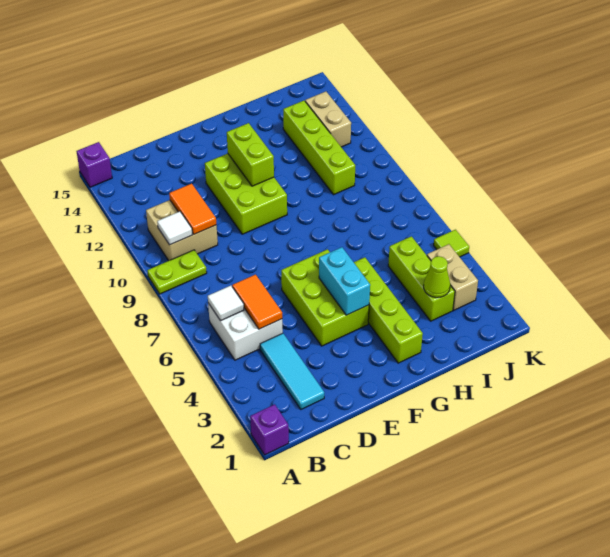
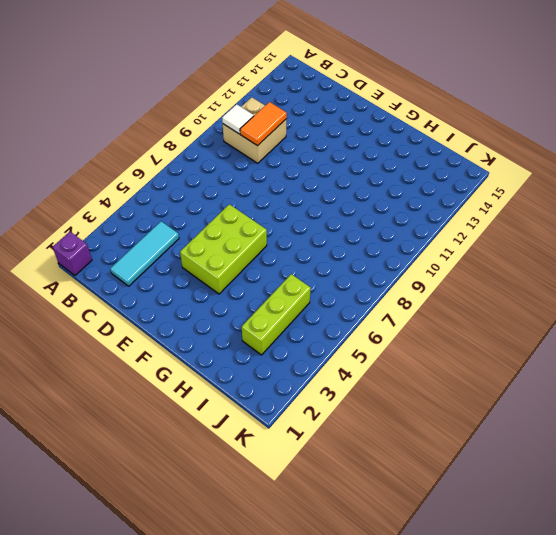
none -> lime 1x2 plate [147,250,207,294]
none -> purple 1x1 brick [77,142,112,187]
none -> white 2x2 brick [208,303,283,360]

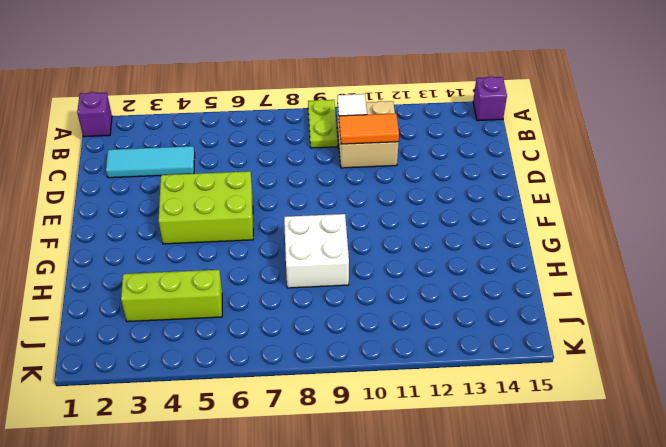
white 2x2 brick [284,214,349,288] -> white 2x2 brick moved to [208,303,283,360]
none -> lime 2x3 brick [205,154,287,234]
none -> lime 1x4 brick [354,257,423,363]
none -> lime 1x4 brick [283,101,355,195]

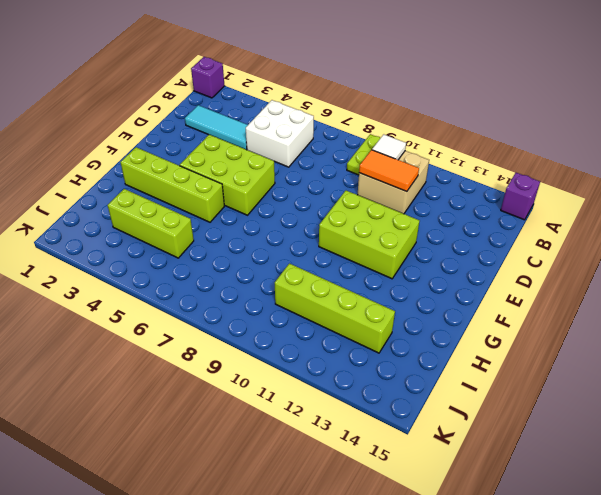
none -> tan 1x2 brick [427,244,478,310]
none -> tan 1x2 brick [305,92,351,147]
none -> lime 1x1 tile [434,230,469,257]

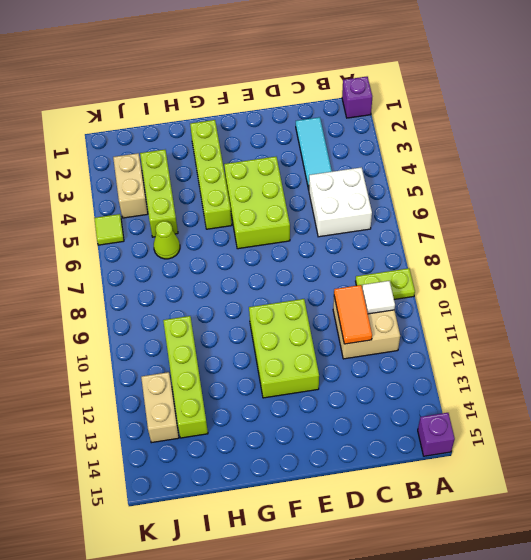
lime 1x1 cone [154,221,180,259] -> lime 1x1 cone moved to [424,256,450,298]
none -> white 1x1 tile [208,286,244,321]
none -> orange 1x2 tile [232,275,282,329]
none -> cyan 1x2 brick [319,247,370,315]

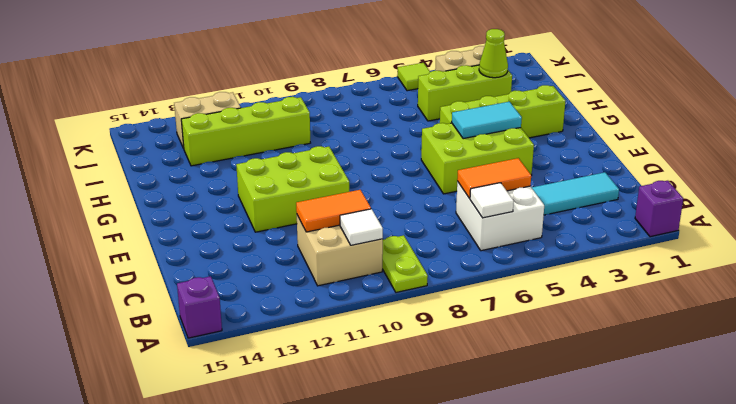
cyan 1x2 tile [451,102,522,139] -> cyan 1x2 brick [319,247,370,315]
none -> lime 1x2 brick [227,123,274,186]

